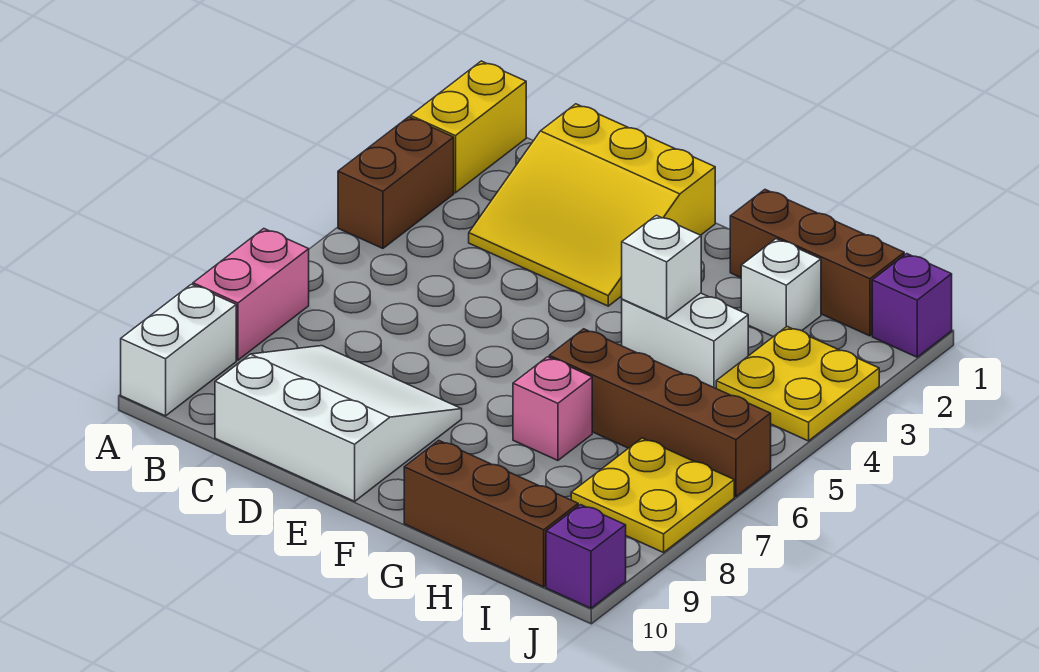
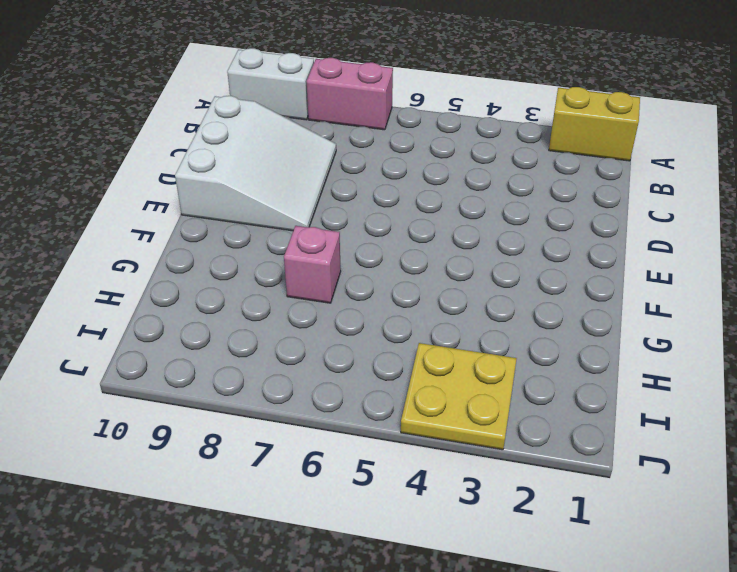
none -> brown 1x2 brick [338,117,454,248]
none -> yellow 3x3 slope [469,104,715,306]
none -> brown 1x3 brick [730,190,904,336]

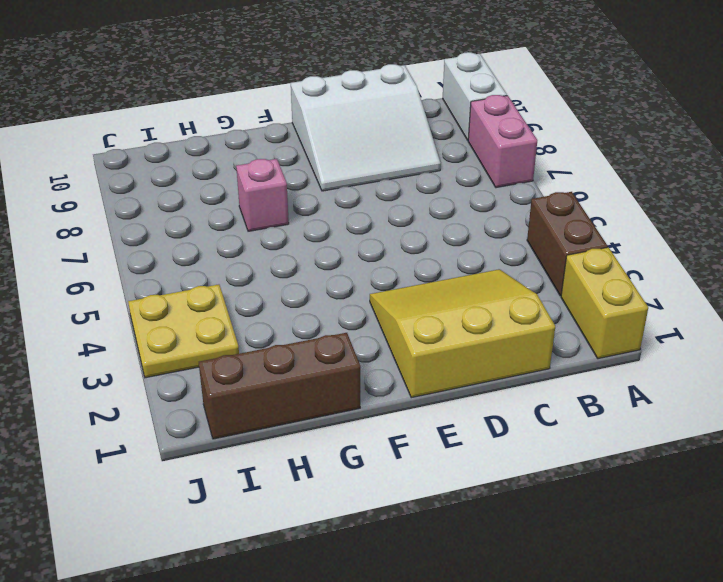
none -> white 1x2 brick [622,293,748,388]
none -> brown 1x4 brick [549,329,771,497]
none -> brown 1x3 brick [404,441,578,587]

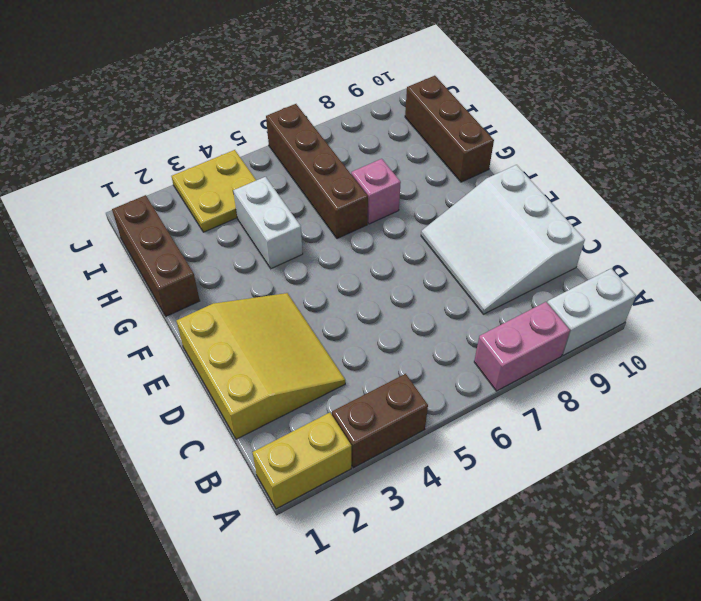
none -> white 1x1 brick [741,239,821,337]
none -> yellow 2x2 plate [571,438,734,553]
none -> purple 1x1 brick [872,254,952,357]

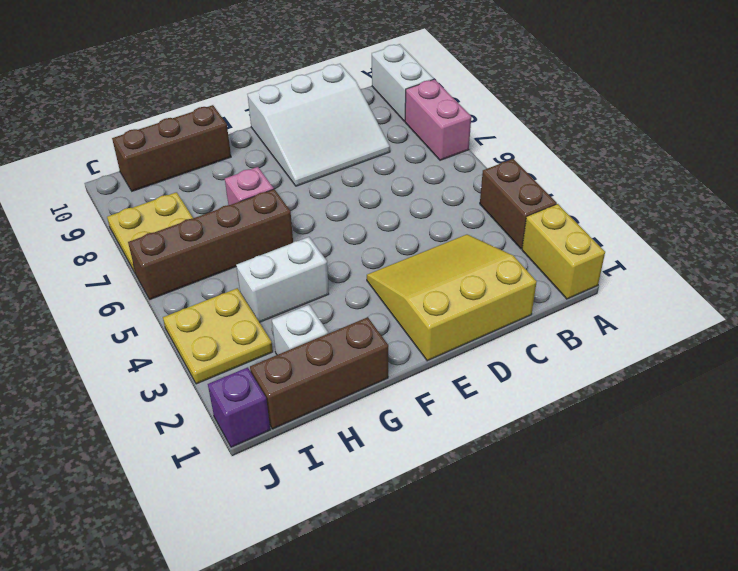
none -> purple 1x1 brick [546,505,626,608]
none -> white 1x1 brick [622,215,701,319]

